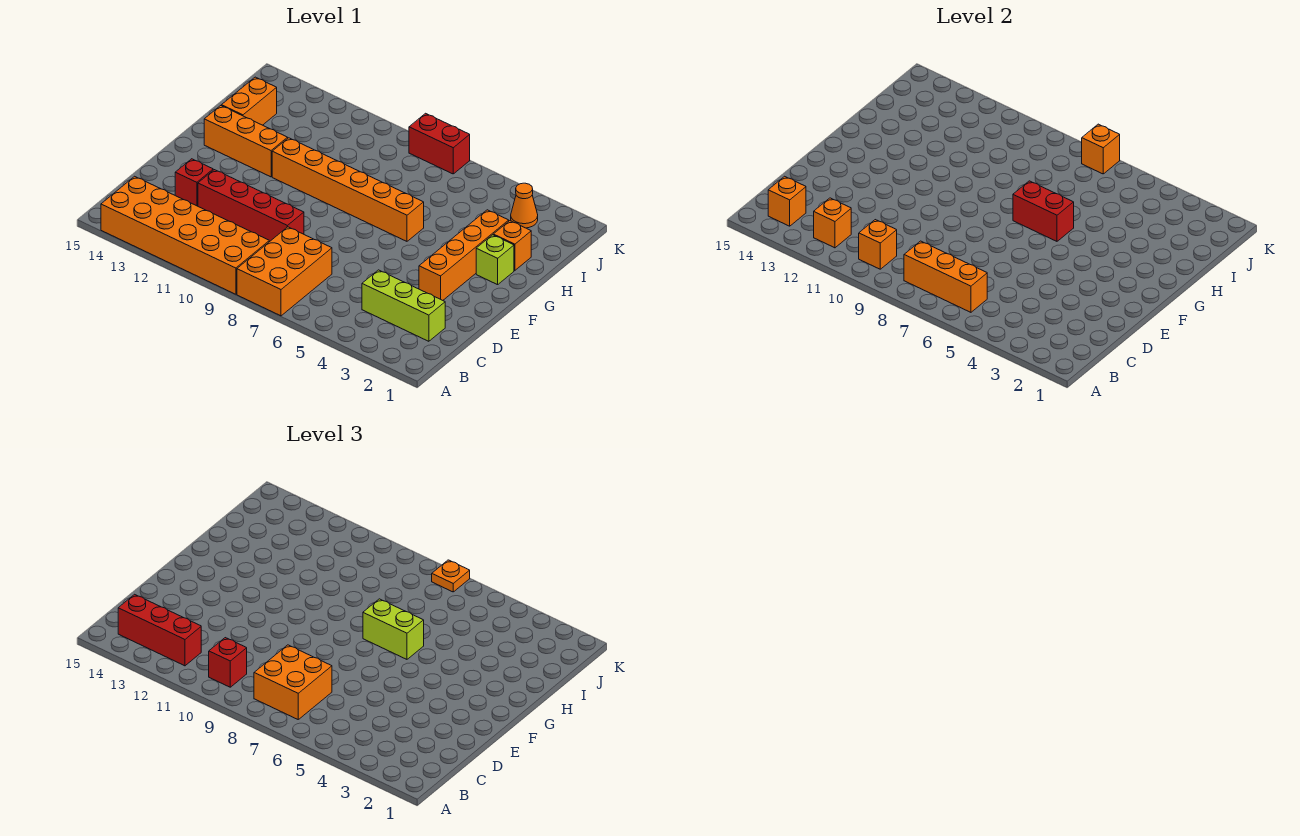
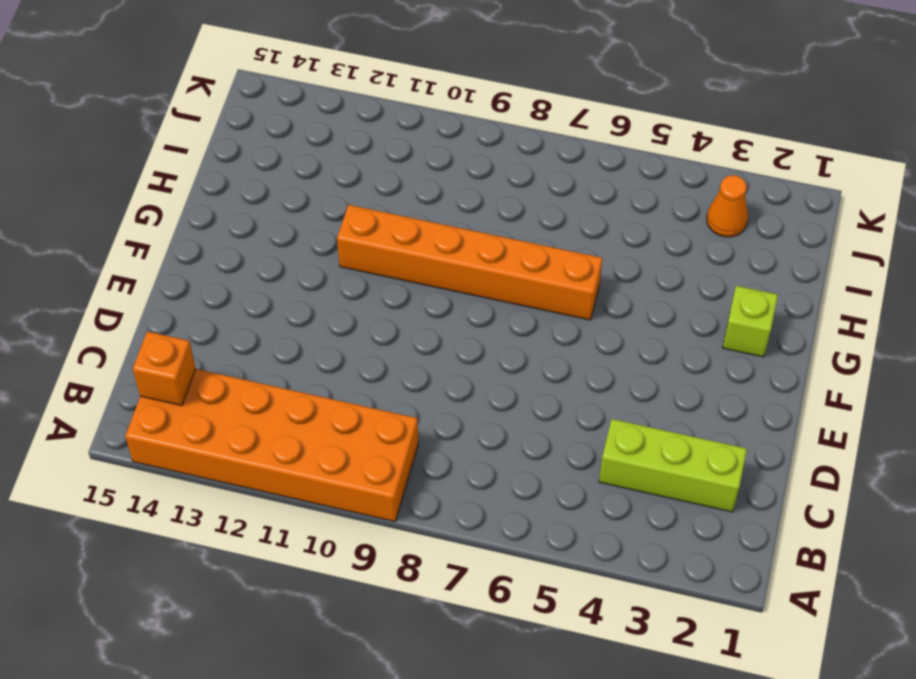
none -> orange 2x3 brick [237,227,332,316]
none -> red 1x4 brick [198,170,304,242]
none -> red 1x1 brick [175,159,213,206]

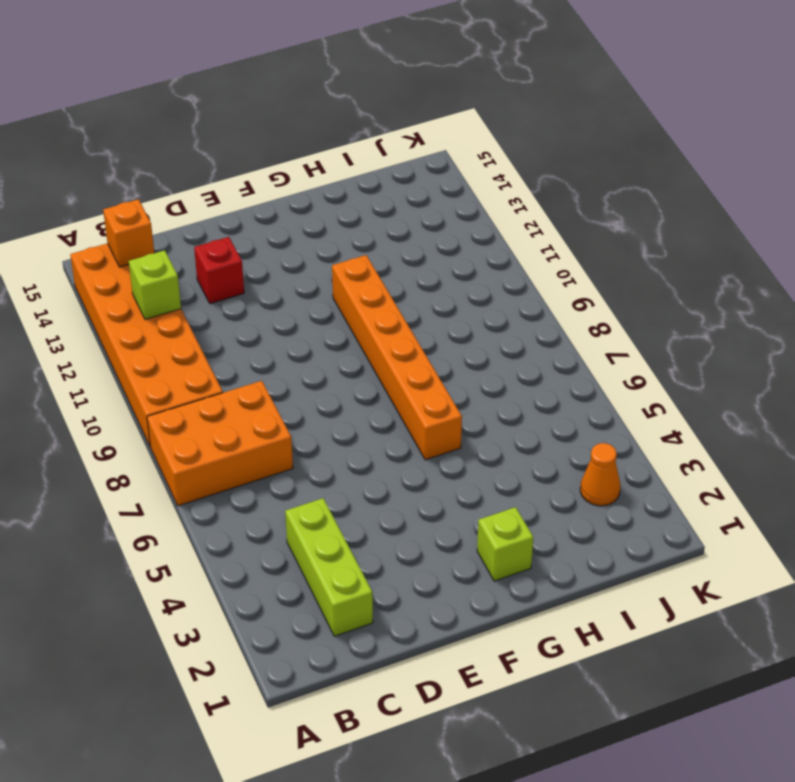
lime 1x1 brick [129,250,181,319] -> orange 1x1 brick [814,198,851,248]
none -> red 1x4 brick [198,170,304,242]
none -> orange 1x4 brick [419,210,509,300]
none -> orange 1x3 brick [204,106,288,177]

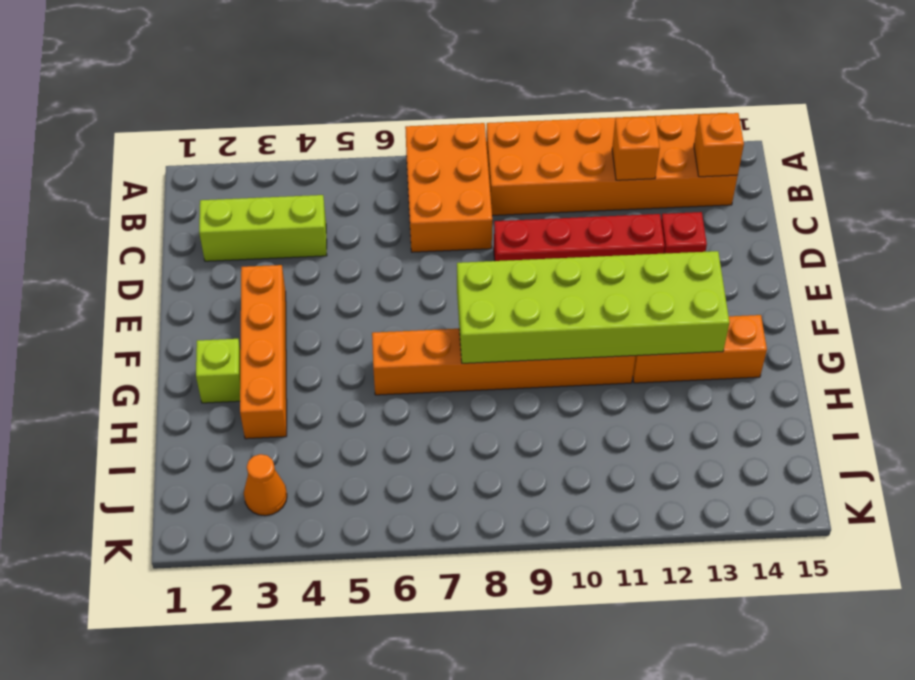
lime 2x6 brick [457,251,729,363] -> none
none -> orange 1x1 brick [493,221,531,270]
none -> orange 1x2 brick [221,77,277,125]
none -> red 1x2 brick [409,113,470,174]

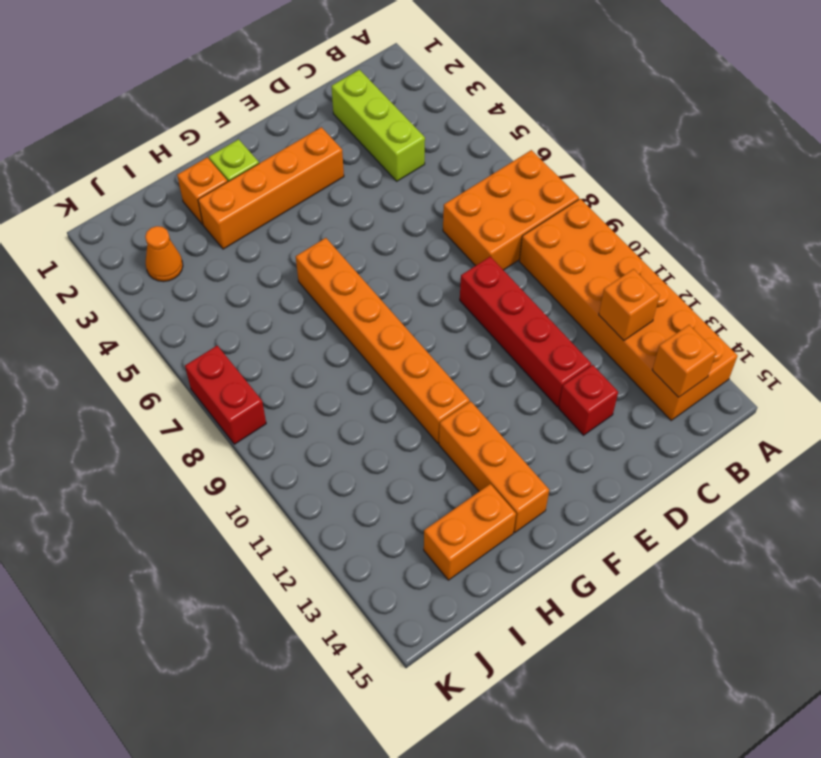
none -> orange 1x3 brick [904,241,987,312]
none -> orange 1x1 brick [859,220,897,269]
none -> red 1x2 brick [1013,181,1074,241]

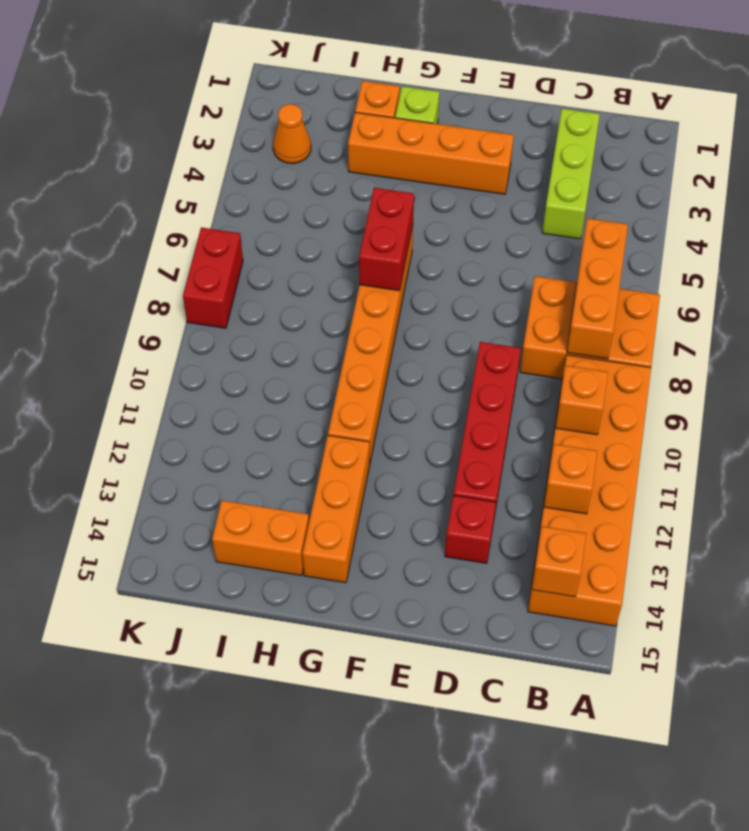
none -> orange 1x1 brick [1082,124,1120,174]
none -> orange 2x2 brick [254,645,332,719]
none -> red 1x1 brick [209,638,247,687]

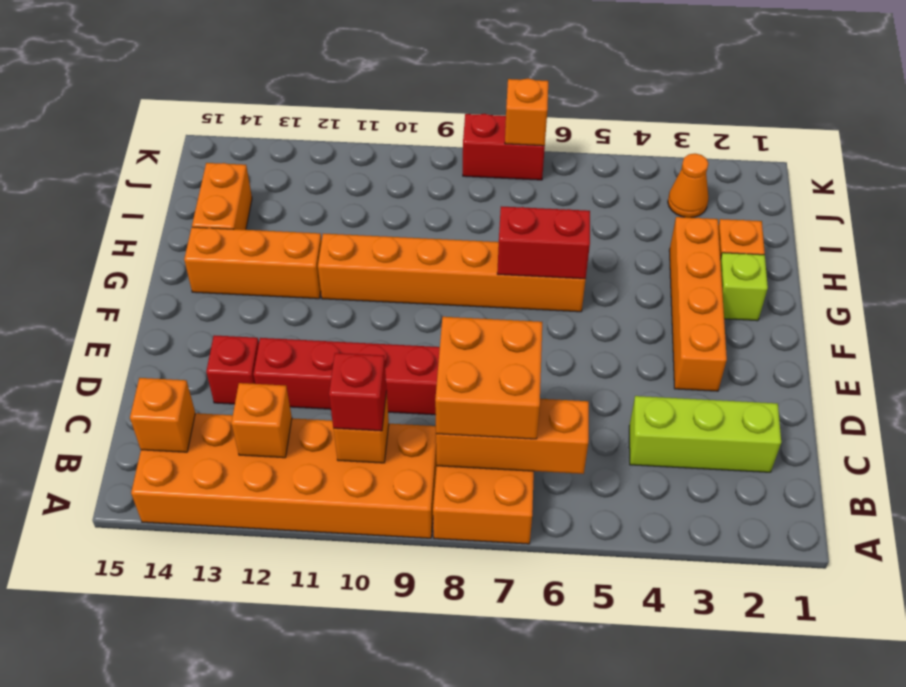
none -> red 1x3 brick [118,594,201,666]
none -> lime 1x2 brick [363,599,424,659]
none -> orange 1x1 plate [432,560,470,592]

